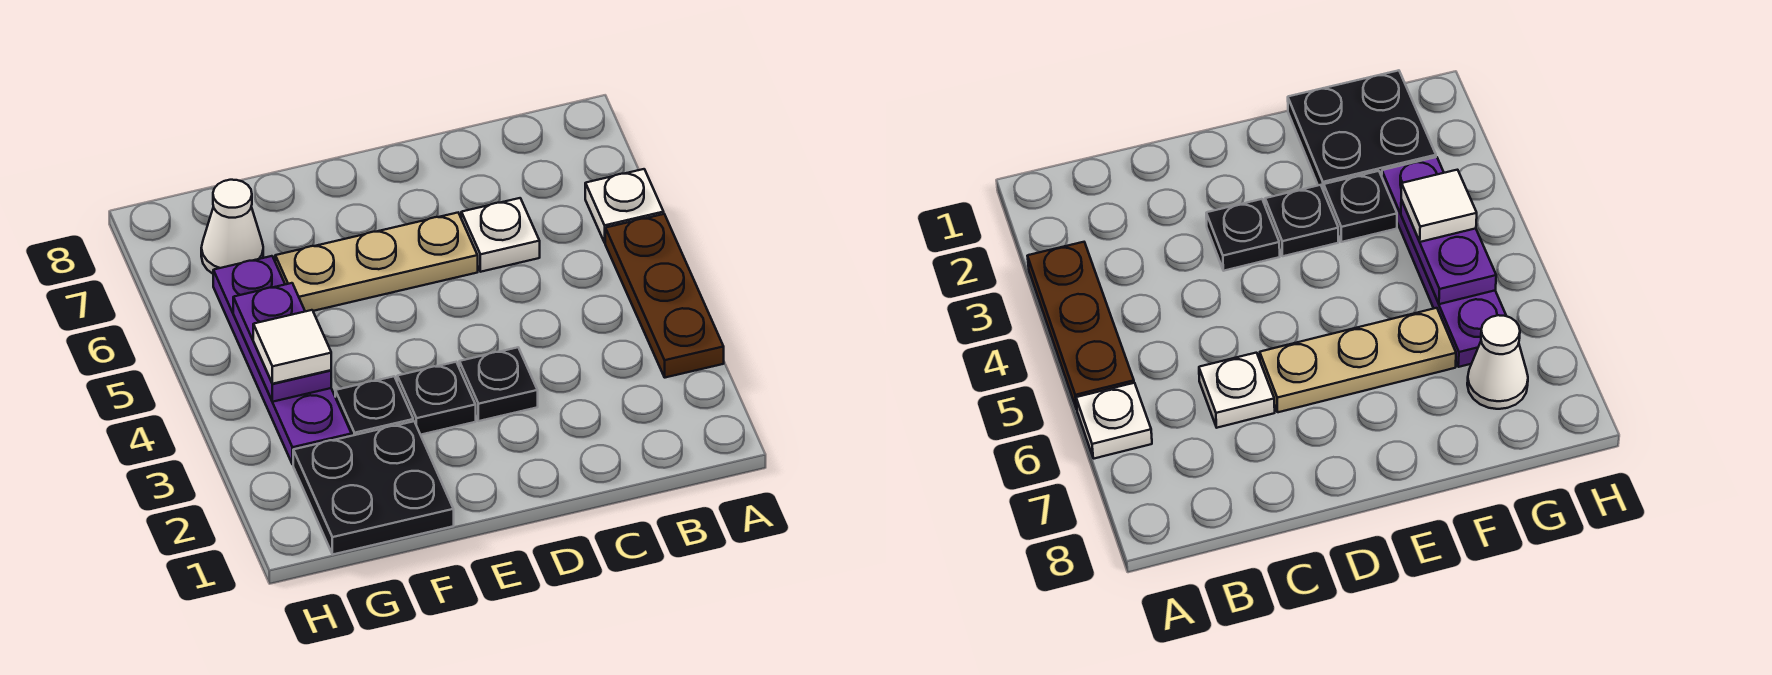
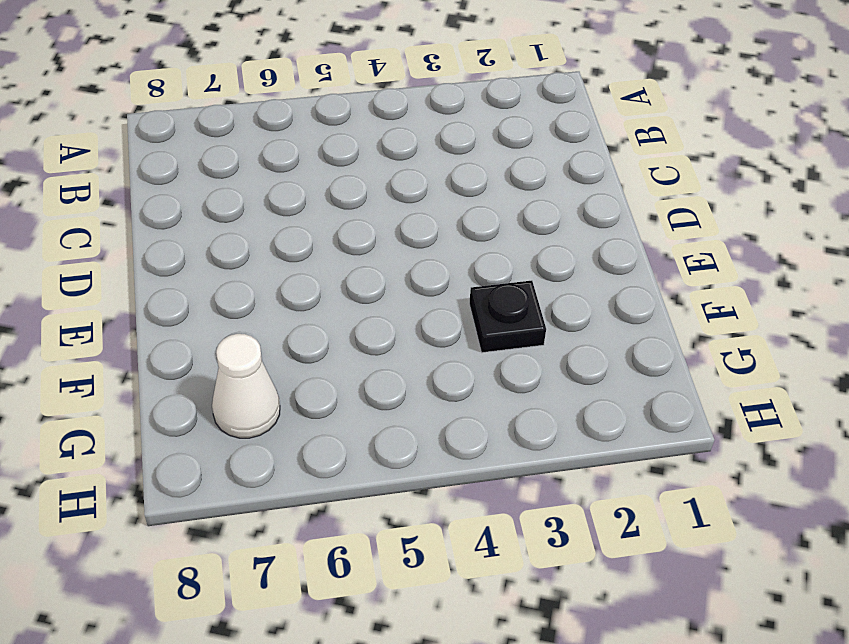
none -> brown 1x3 plate [605,214,724,378]
none -> white 1x1 plate [585,169,664,242]
none -> white 1x1 plate [461,198,540,272]

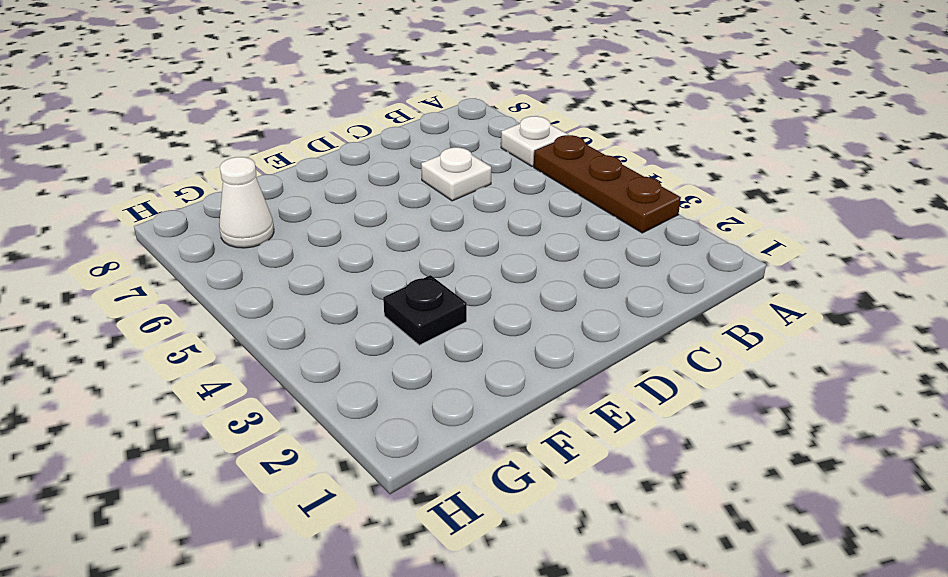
none -> black 1x1 plate [459,347,538,421]
none -> tan 1x3 plate [275,213,478,311]
none -> black 1x1 plate [397,362,476,435]

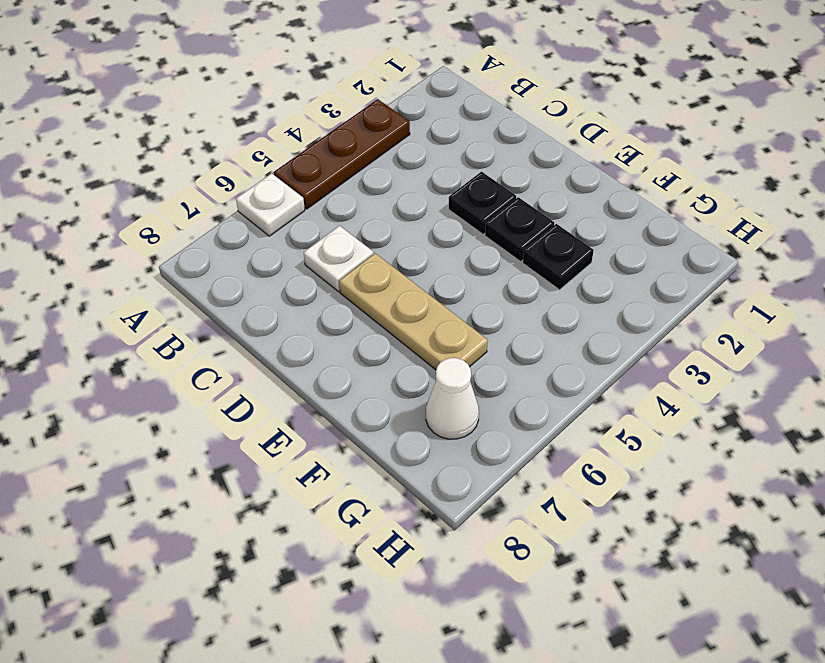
none -> black 2x2 plate [293,421,454,554]
none -> purple 1x4 plate [213,256,351,464]
none -> purple 1x2 plate [233,283,331,402]

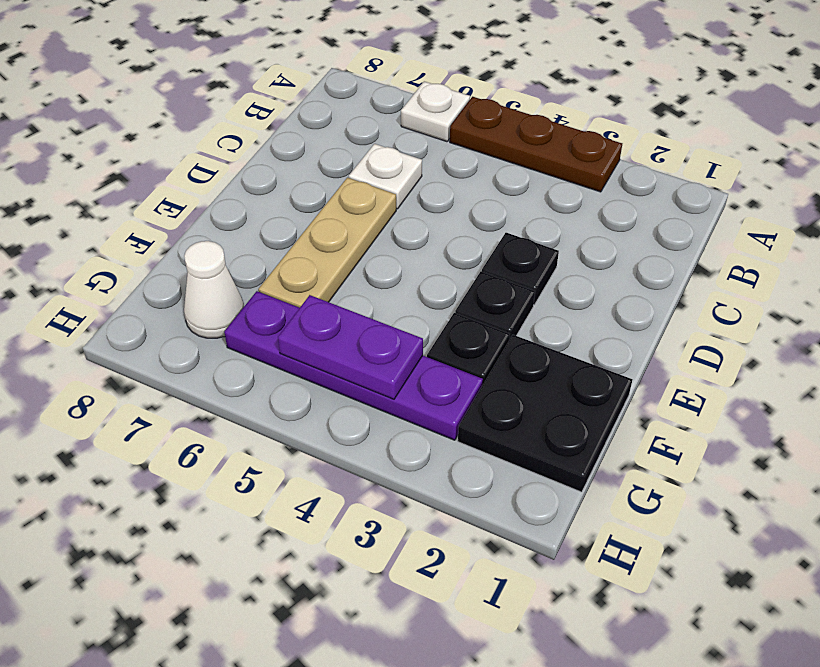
none -> white 1x1 tile [253,310,331,384]

